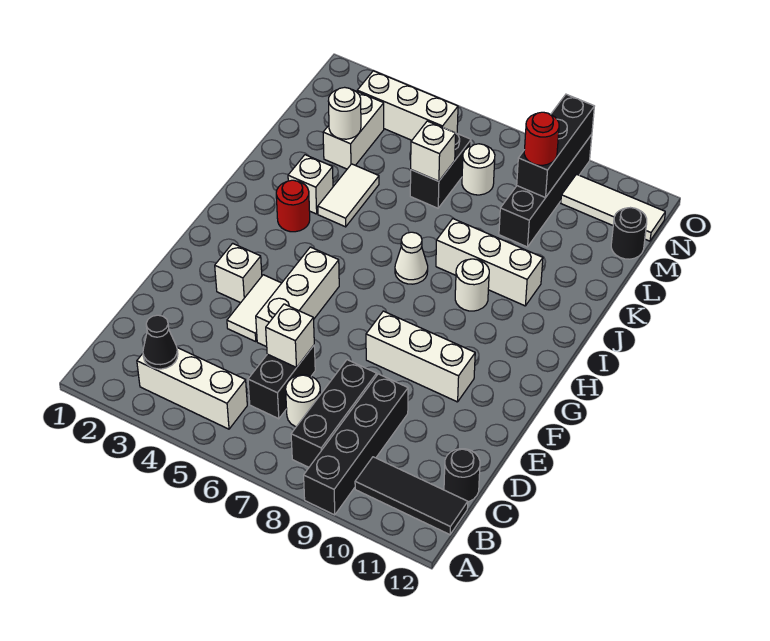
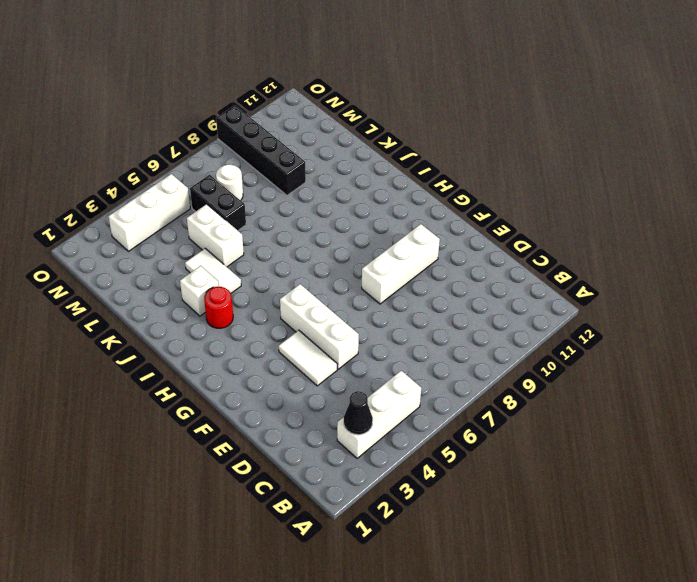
white 1x2 brick [187,204,244,267] -> white 1x2 brick moved to [323,91,384,169]
none -> black 1x4 brick [304,374,408,515]
none -> black 1x3 brick [291,360,377,467]
none -> black 1x3 tile [355,457,468,535]
none -> black 1x2 brick [248,346,315,419]

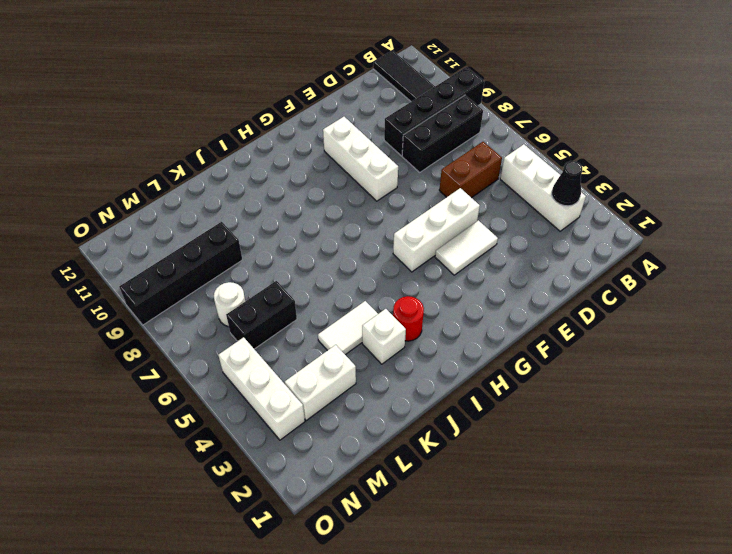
brown 1x2 brick [439,142,502,198] -> black 1x2 brick [248,346,315,419]
none -> white 1x1 round brick [286,375,320,427]
none -> black 1x1 round brick [444,449,480,502]
none -> white 1x1 brick [215,243,262,303]
none -> white 1x1 cone [395,232,428,284]

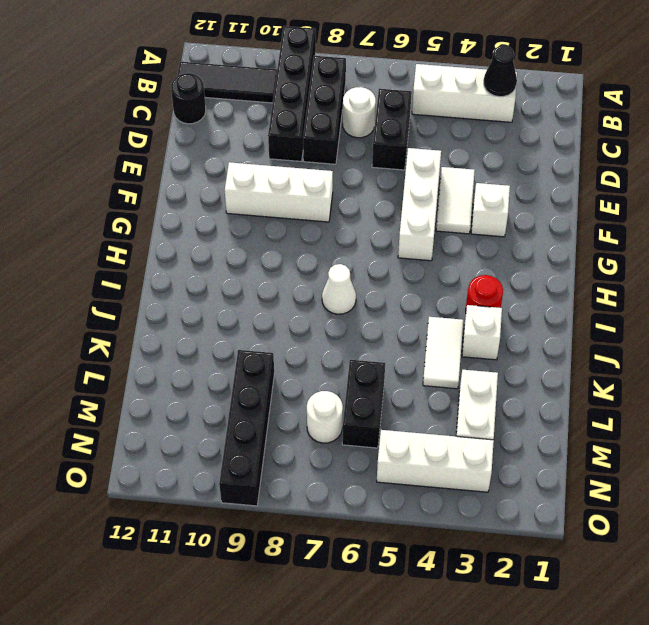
none -> white 1x1 round brick [455,259,489,311]
none -> white 1x3 brick [436,219,543,306]
none -> black 1x1 round brick [611,208,647,259]
none -> white 1x3 tile [561,174,665,241]

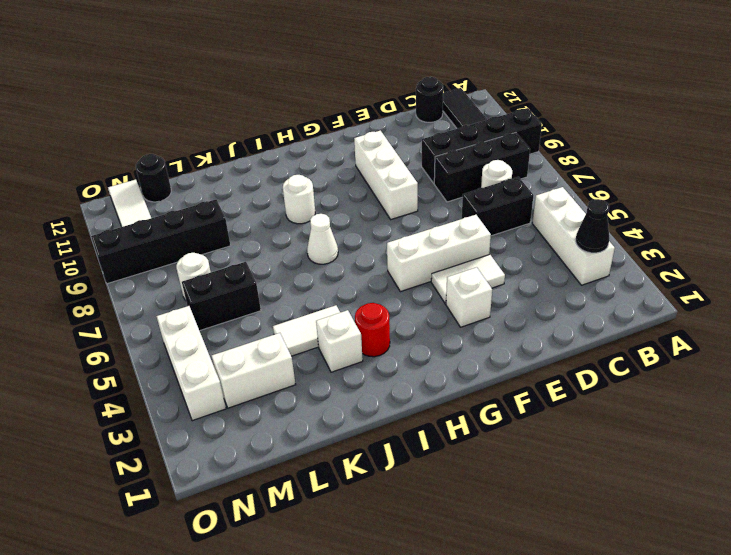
none -> white 1x3 brick [436,219,543,306]
none -> white 1x1 brick [266,304,314,368]
none -> white 1x1 round brick [329,87,361,139]
none -> white 1x1 brick [411,121,456,181]

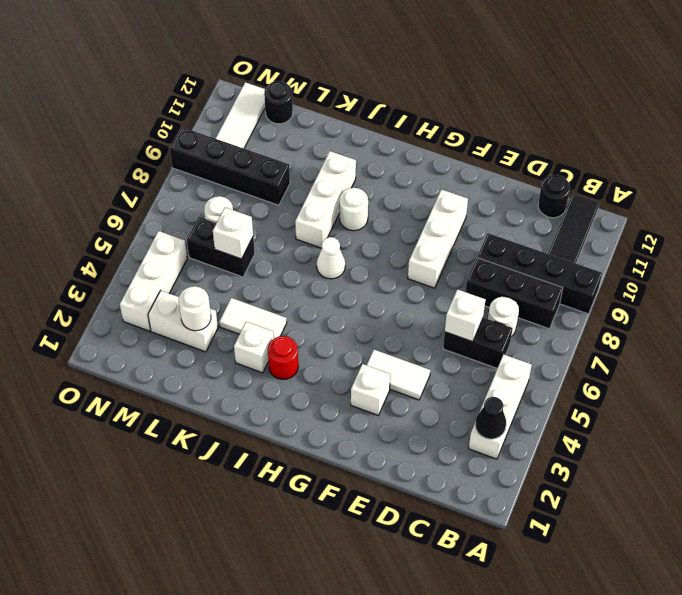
none -> white 1x3 brick [256,247,339,347]
none -> black 1x3 brick [517,94,594,198]
none -> red 1x1 round brick [524,112,559,165]

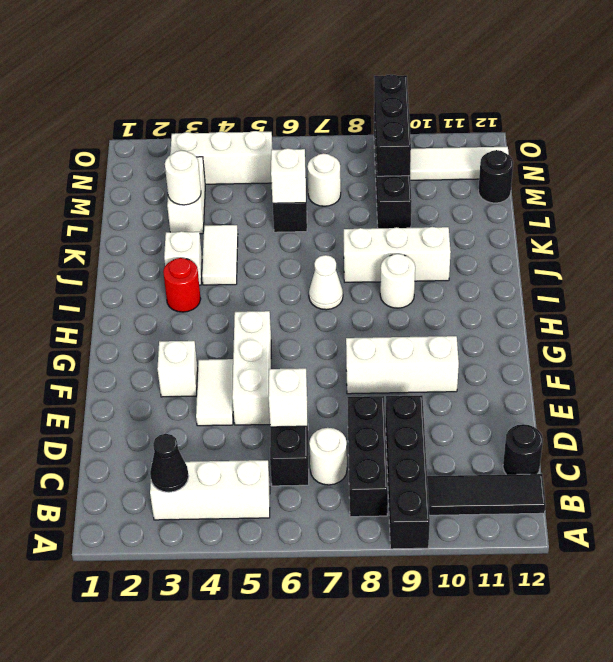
none -> red 1x1 round brick [524,112,559,165]

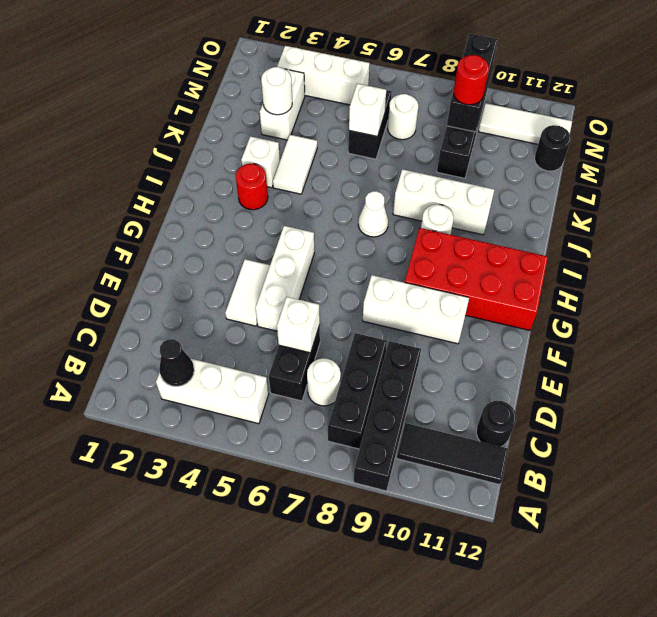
red 2x4 brick [405,228,548,330] -> none
none -> white 1x1 brick [215,243,262,303]

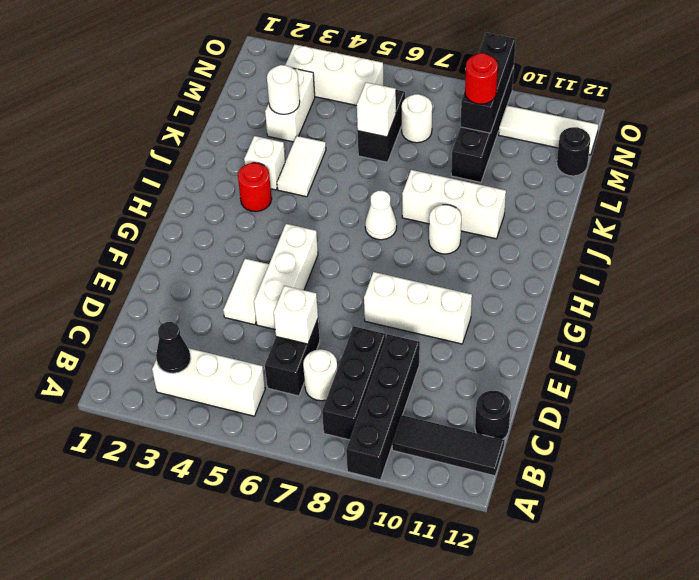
none -> white 1x1 brick [215,243,262,303]

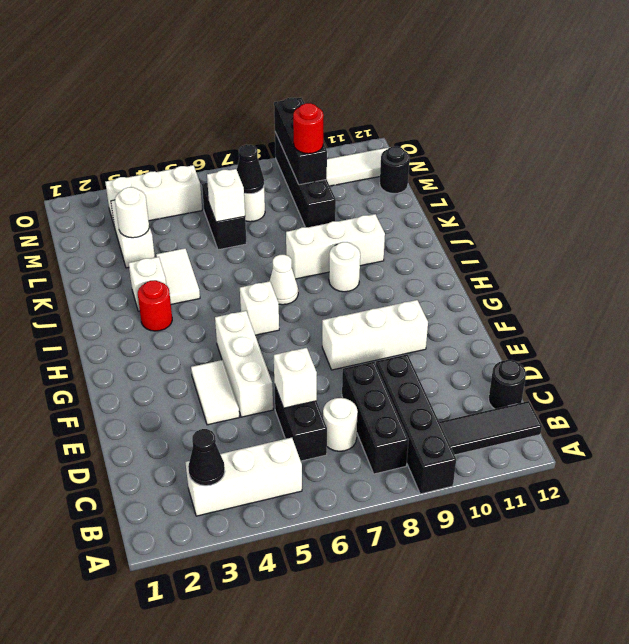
white 1x1 brick [240,281,279,335] -> white 1x1 brick moved to [215,243,262,303]
black 1x1 cone [237,145,264,194] -> none

